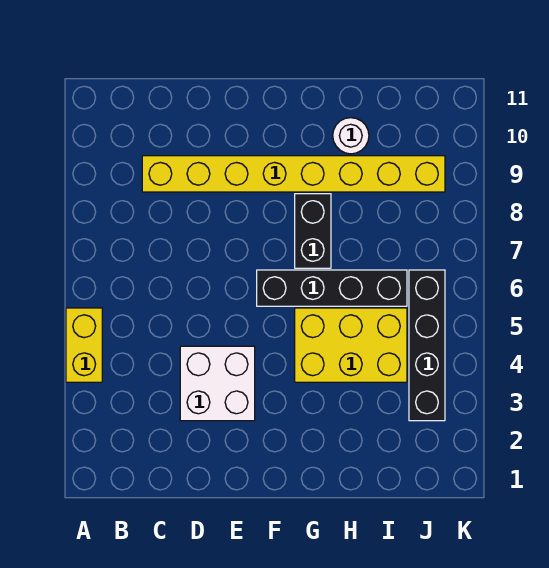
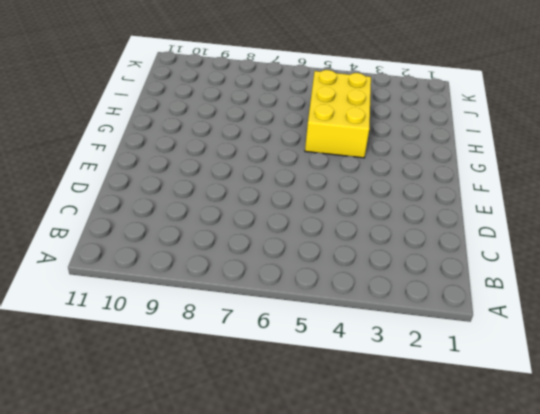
none -> yellow 1x2 brick [66,308,102,382]
none -> yellow 1x8 brick [142,156,445,192]

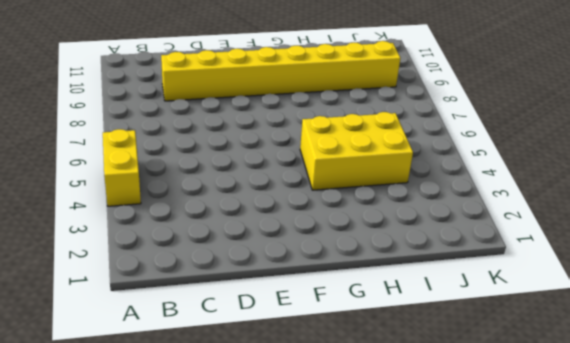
none -> white 2x2 brick [180,346,255,421]
none -> black 1x4 brick [257,270,407,306]

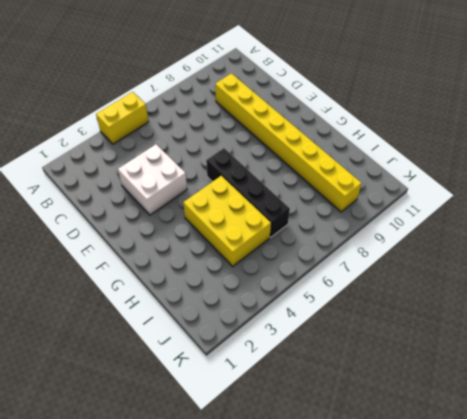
none -> black 1x2 brick [295,194,331,268]
none -> white 1x1 round brick [333,118,369,154]

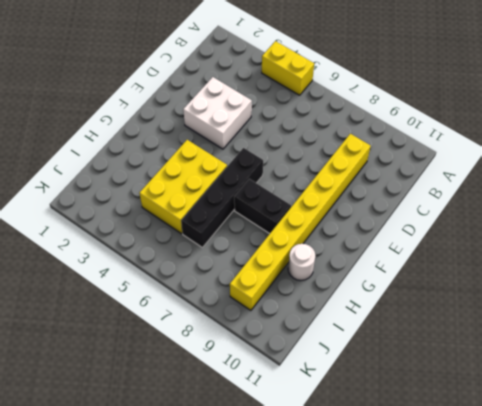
none -> black 1x4 brick [409,270,445,421]

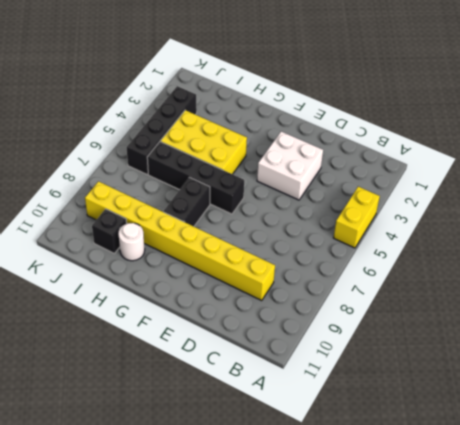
black 1x1 brick [92,209,127,253] -> none

